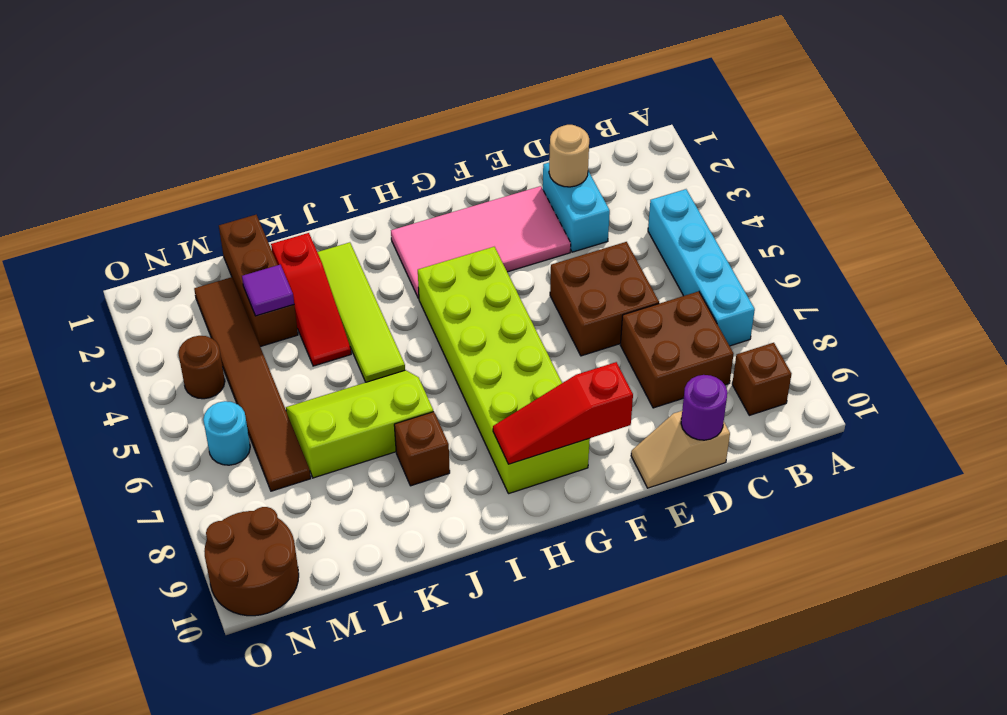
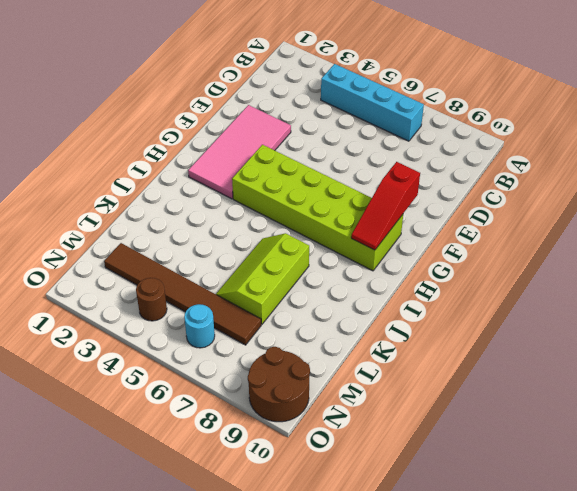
none -> brown 1x1 brick [732,343,791,415]
none -> brown 2x2 brick [620,291,733,408]
none -> cyan 1x2 brick [543,163,610,252]

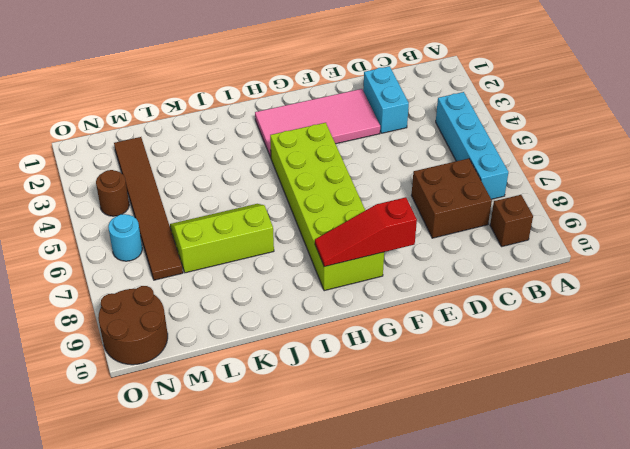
none -> brown 2x2 brick [550,242,659,356]
none -> tan 1x2 slope [631,411,730,488]
none -> lime 1x4 tile [318,242,405,382]

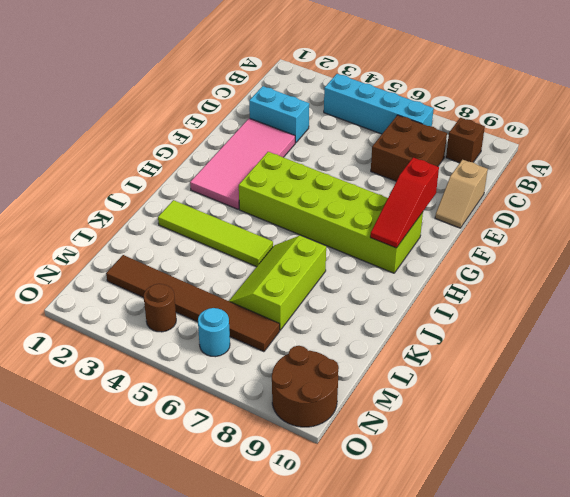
none -> brown 2x2 brick [550,242,659,356]
none -> brown 1x1 brick [394,412,450,486]
none -> red 1x3 slope [271,233,351,366]

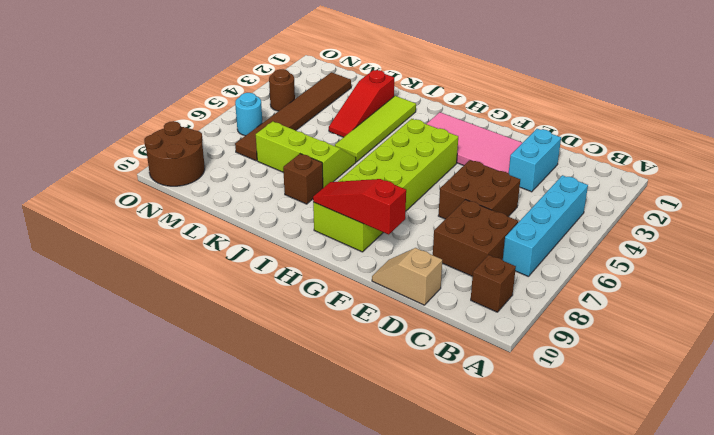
none -> brown 1x3 brick [219,215,298,347]
none -> tan 1x1 round brick [549,125,589,187]
none -> purple 1x1 round brick [681,375,727,440]

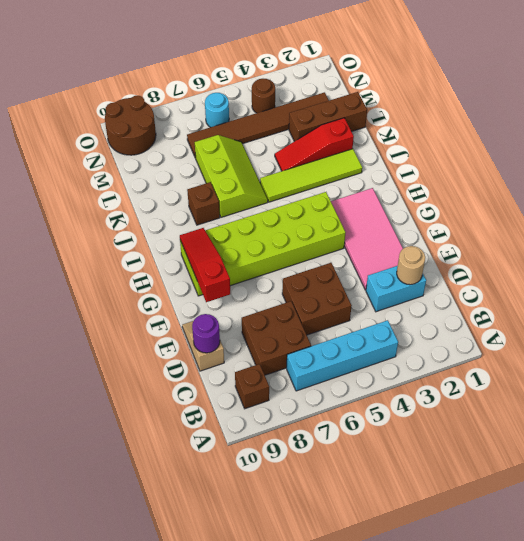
none -> purple 1x1 tile [242,265,294,316]

